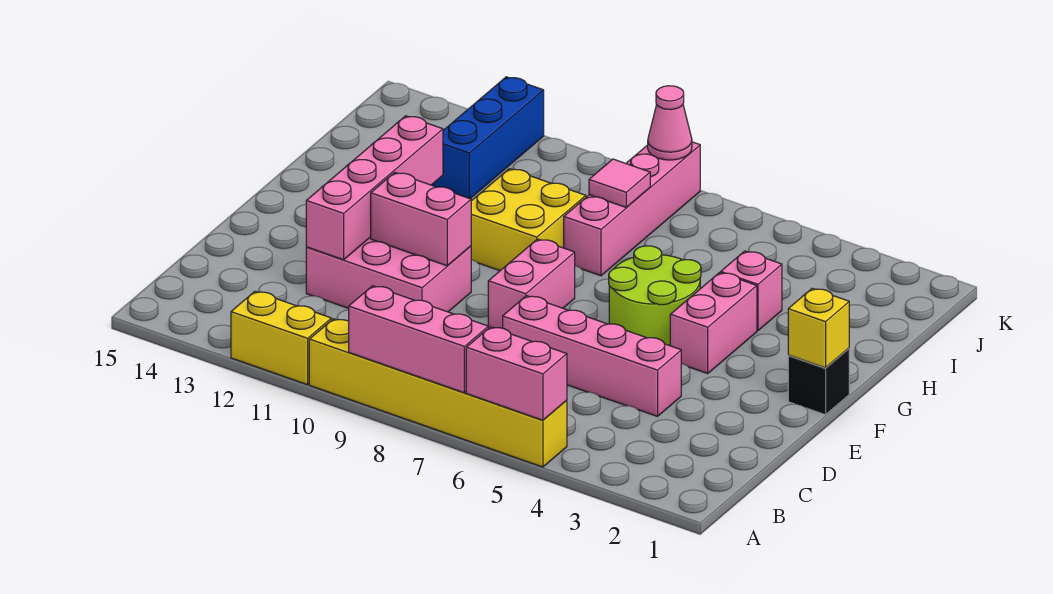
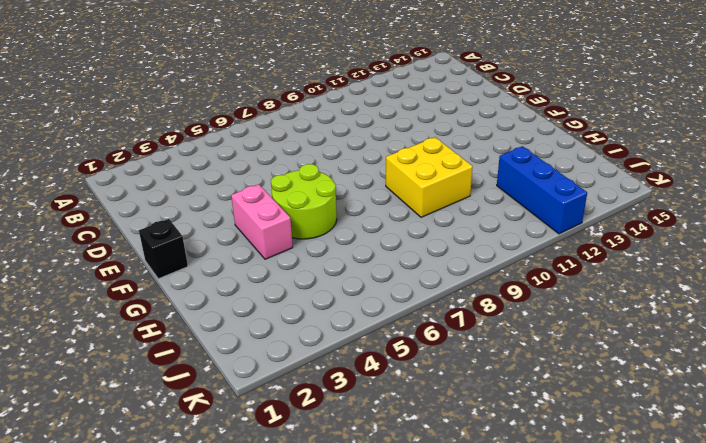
none -> yellow 1x6 brick [309,319,567,467]
none -> yellow 1x2 brick [231,291,331,385]
none -> pink 1x4 brick [503,296,681,416]

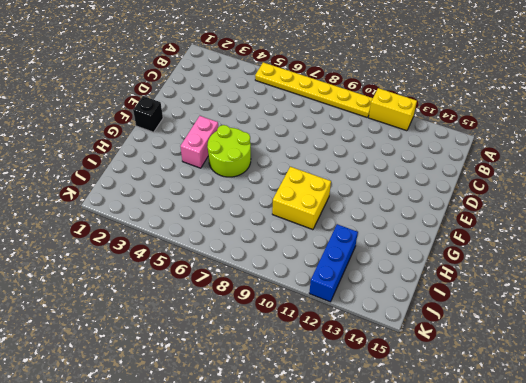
yellow 1x6 plate [255,62,373,118] -> yellow 1x6 brick [309,319,567,467]
none -> pink 1x4 brick [503,296,681,416]
none -> pink 2x3 brick [306,237,471,312]
none -> pink 1x2 brick [488,239,575,328]

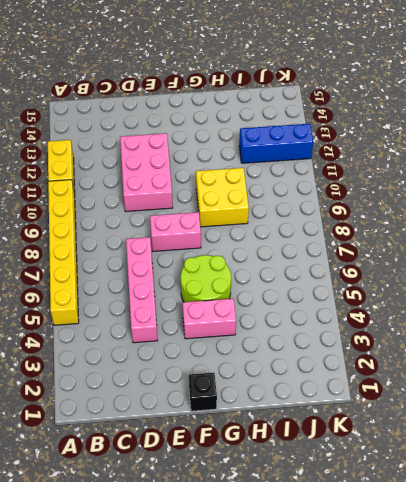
none -> pink 1x1 brick [721,251,782,331]
none -> pink 1x4 brick [564,142,700,276]
none -> pink 1x2 brick [466,327,567,420]

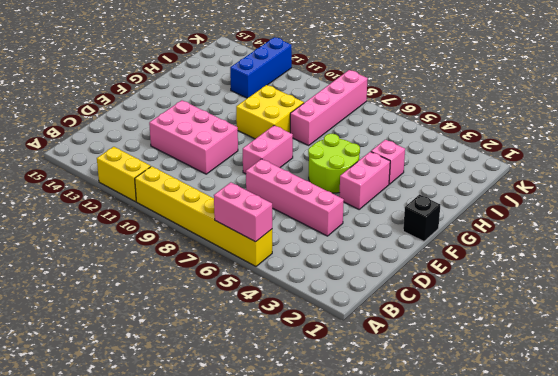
none -> pink 1x3 brick [349,286,488,393]
none -> pink 1x4 brick [306,116,443,260]
none -> pink 1x2 brick [371,172,471,266]

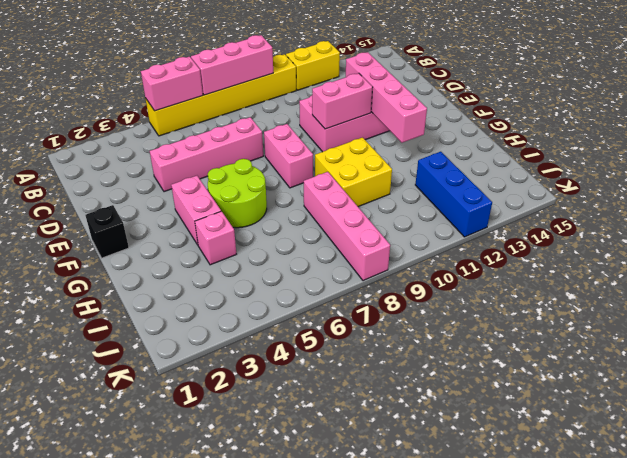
none -> yellow 1x1 brick [788,288,849,368]
none -> pink 1x1 tile [589,159,650,207]
none -> pink 1x1 cone [648,86,692,160]

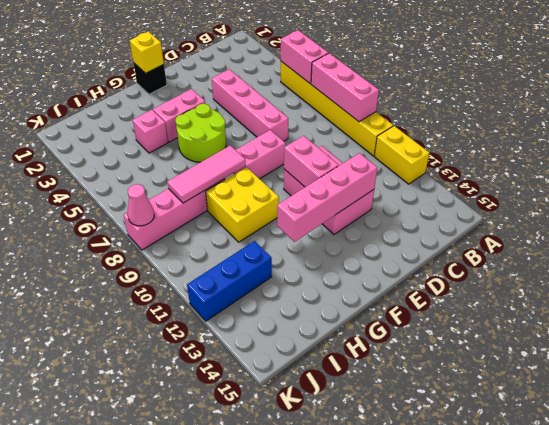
pink 1x3 tile [167,146,246,203] -> pink 1x1 tile [589,159,650,207]

